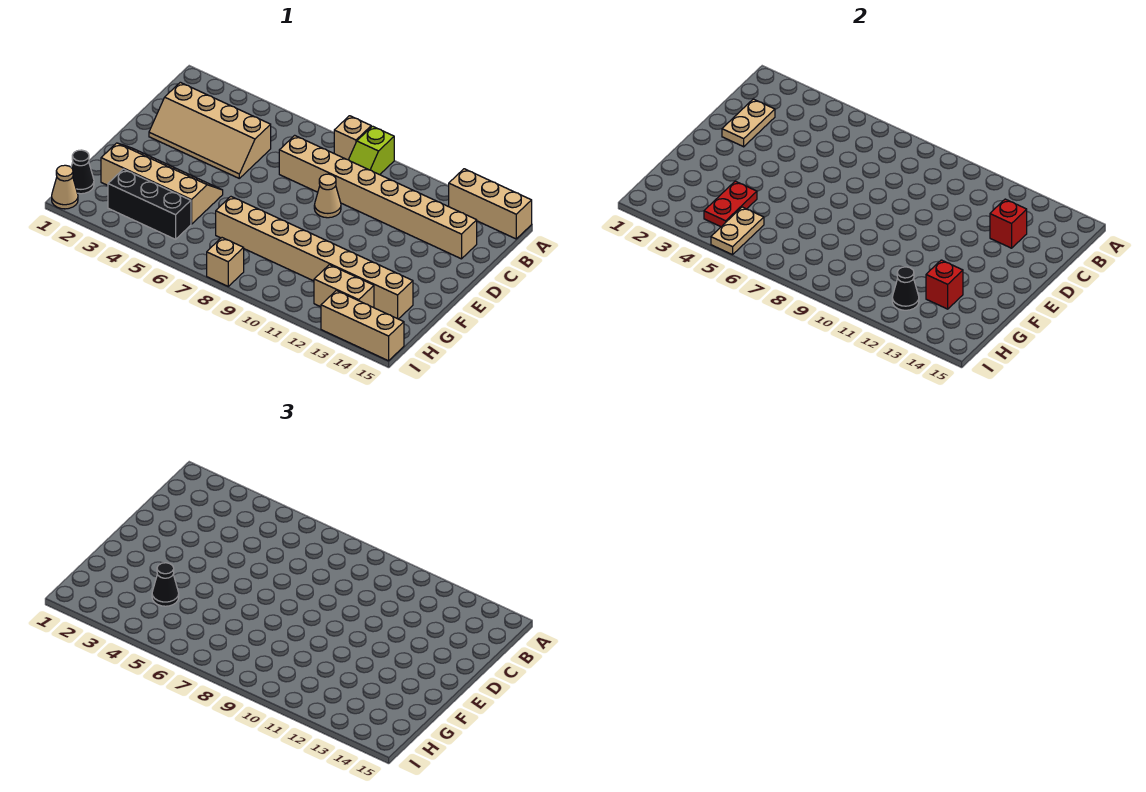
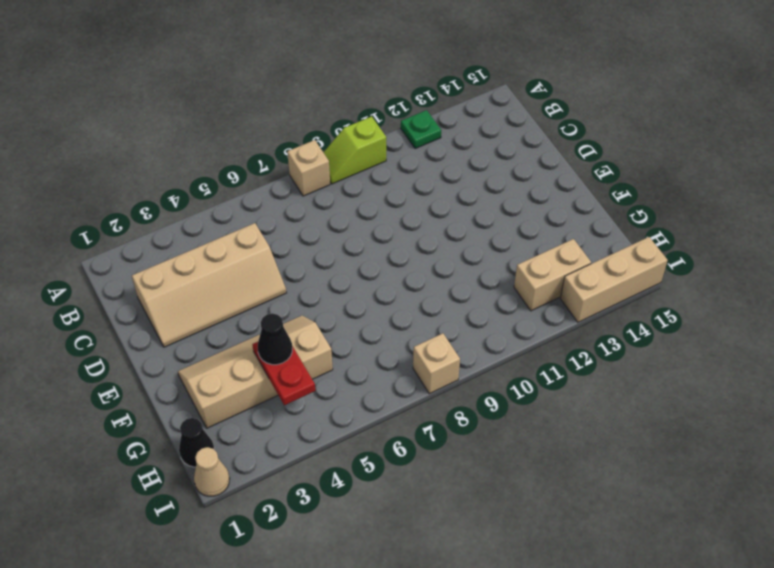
lime 1x2 slope [323,116,386,184] -> lime 1x2 slope turned to [349,126,394,175]
green 1x1 plate [401,110,441,149] -> none
none -> tan 1x3 brick [449,169,532,239]
none -> tan 1x8 brick [279,135,477,259]
none -> tan 1x1 cone [314,174,341,218]

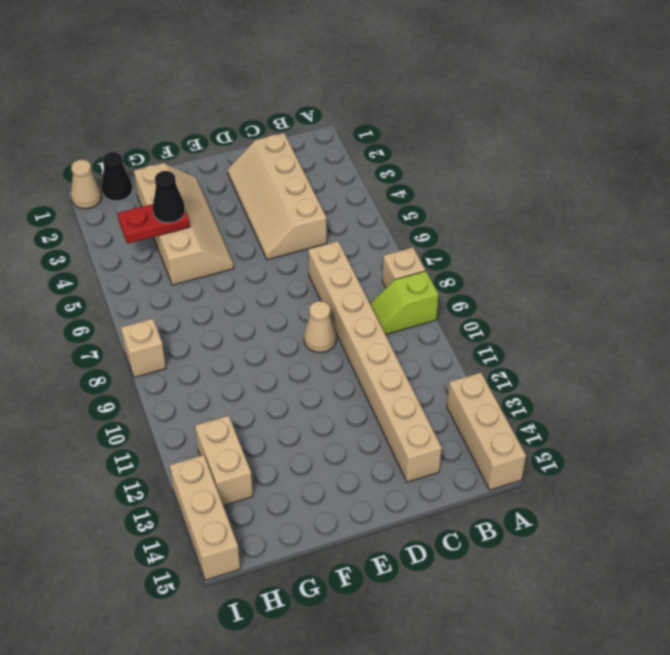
none -> tan 1x8 brick [216,197,413,319]
none -> black 1x3 brick [108,169,191,239]
none -> tan 1x2 plate [722,99,775,147]

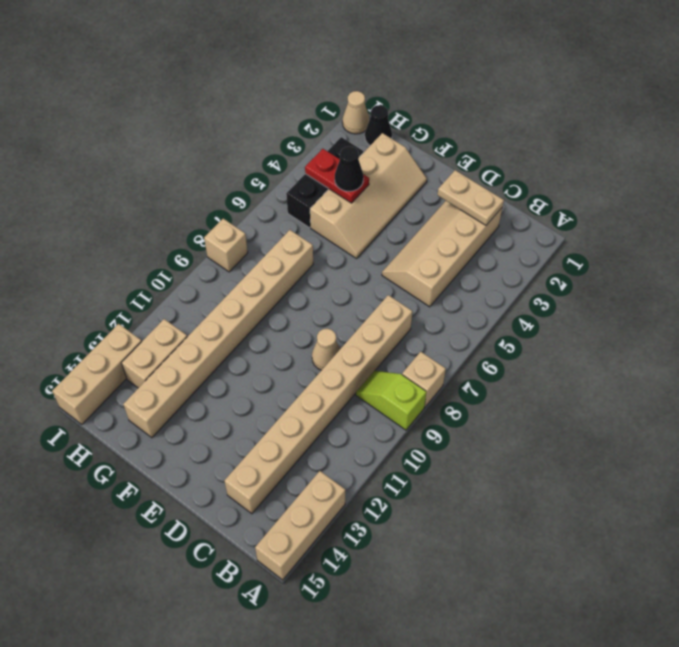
none -> red 1x1 brick [990,199,1027,248]
none -> red 1x1 brick [926,260,963,309]
none -> tan 1x2 plate [711,207,764,255]

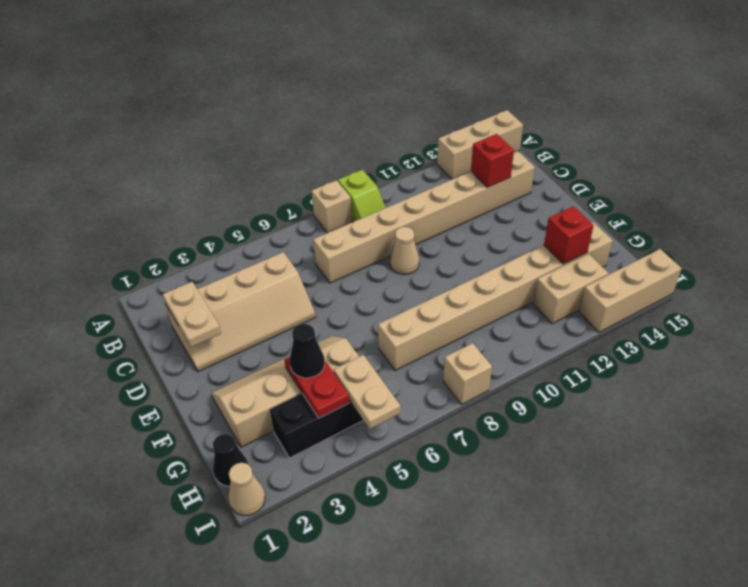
none -> black 1x1 cone [892,267,919,310]

